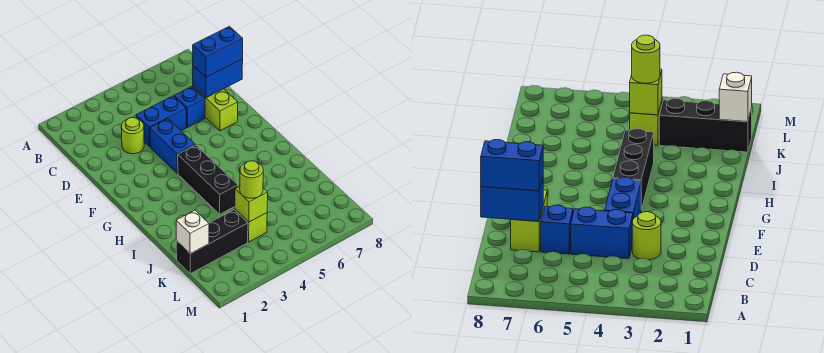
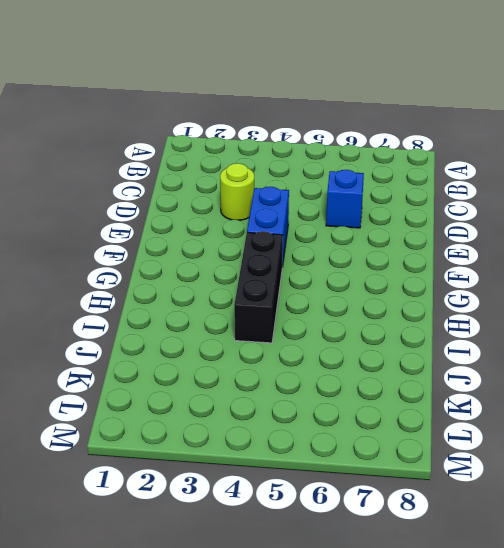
none -> blue 1x2 brick [136,96,186,147]
none -> lime 1x2 brick [193,86,238,131]
none -> black 1x3 brick [176,210,248,274]

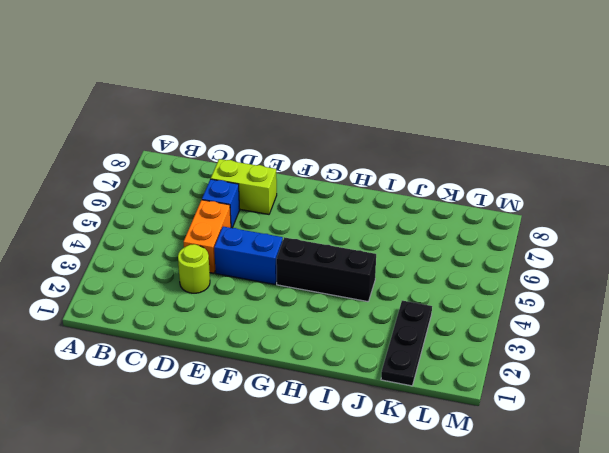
orange 1x2 brick [184,200,231,273] -> blue 1x2 brick [136,96,186,147]
black 1x3 plate [381,301,432,386] -> black 1x3 brick [176,210,248,274]
none -> lime 1x1 brick [235,209,267,242]
none -> blue 1x2 brick [193,59,243,98]
none -> white 1x1 brick [176,210,209,254]

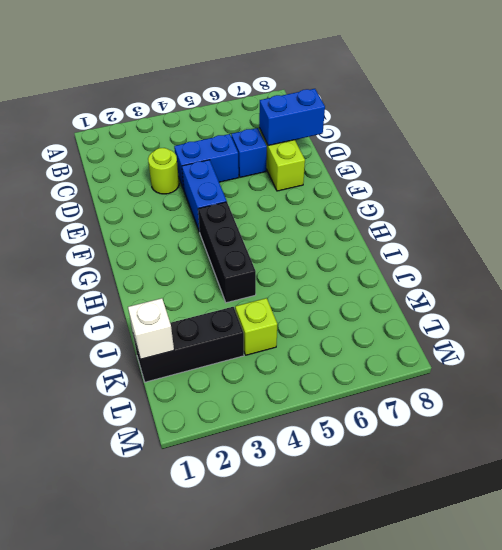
none -> lime 1x1 brick [235,186,268,222]
none -> blue 1x2 brick [193,26,243,77]
none -> lime 1x1 round brick [240,161,263,198]

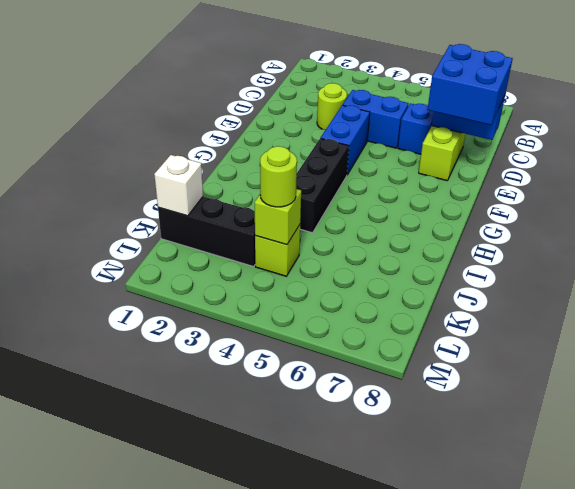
blue 2x2 brick [427,44,513,125] -> blue 1x2 brick [193,26,243,77]

